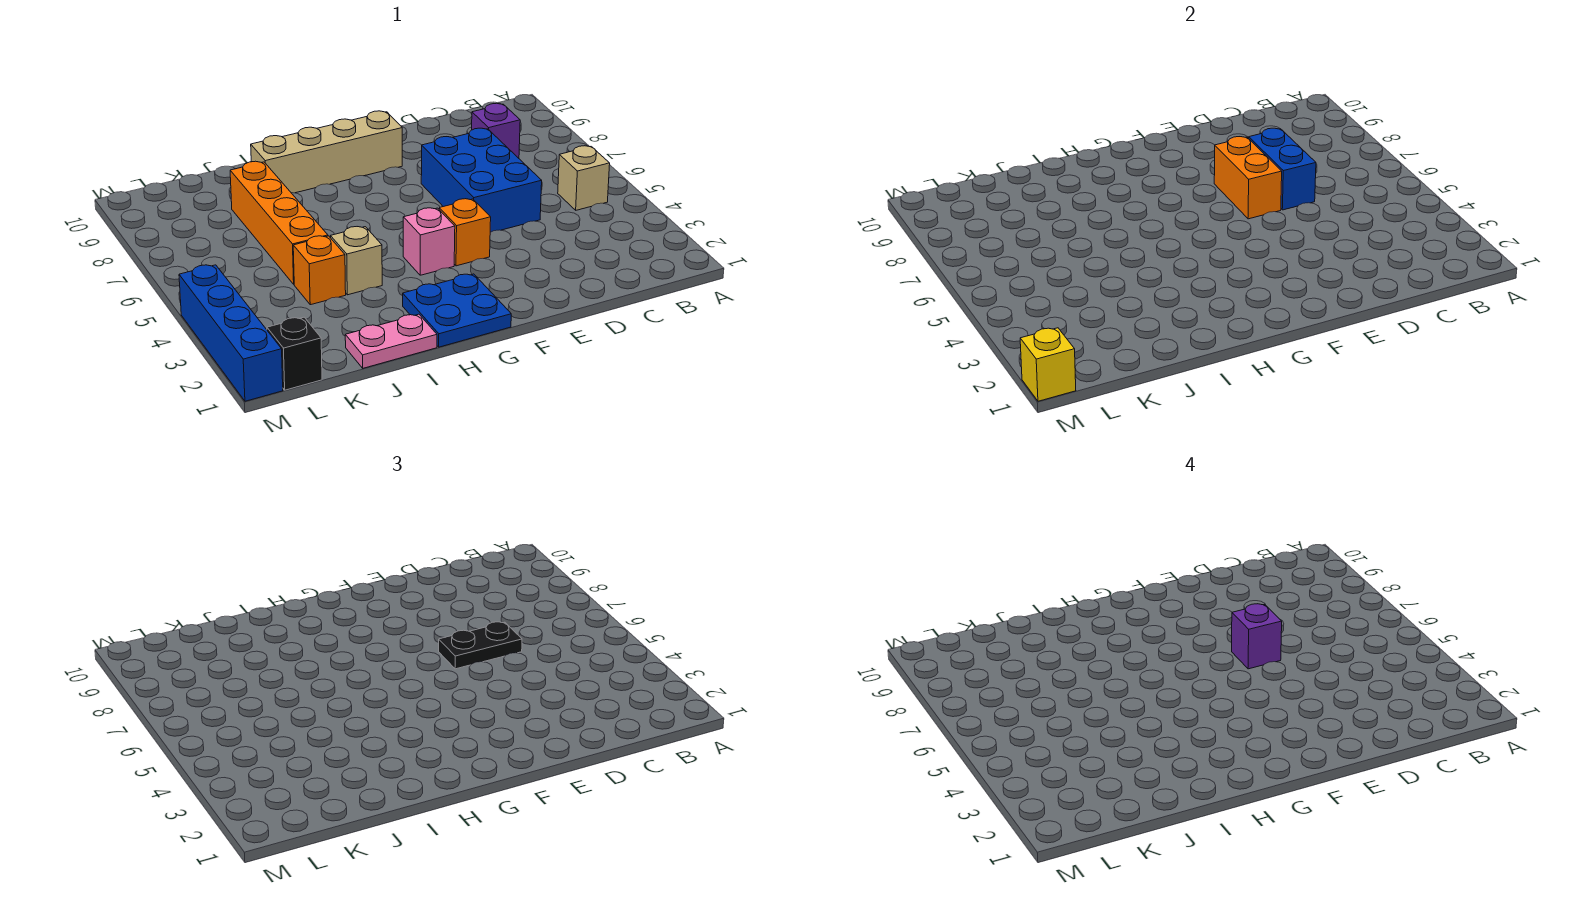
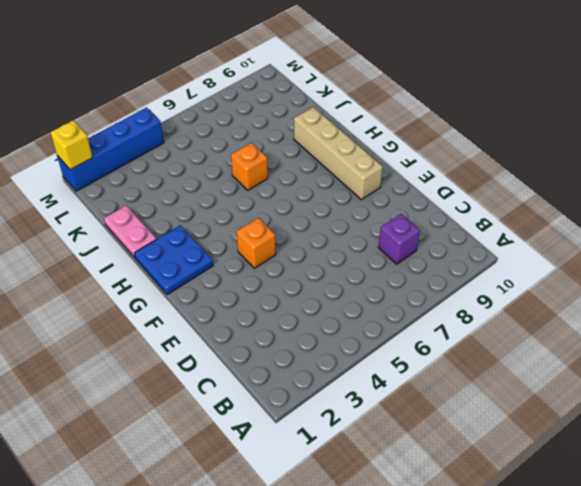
orange 1x1 brick [231,143,268,190] -> orange 1x1 brick moved to [293,236,346,305]
none -> tan 1x1 brick [558,146,610,210]
none -> blue 2x3 brick [421,128,542,232]
none -> pink 1x1 brick [403,208,455,275]

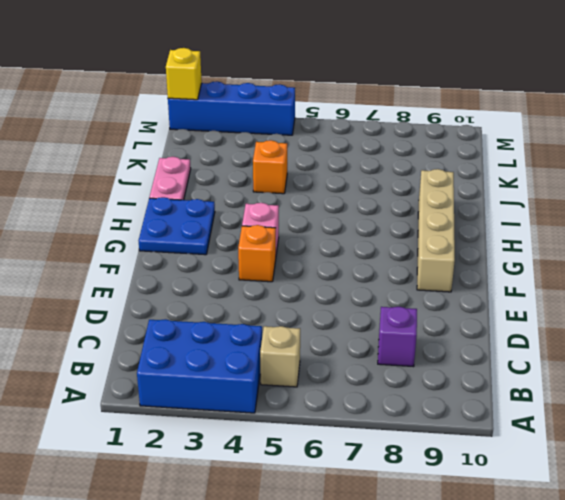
blue 2x3 brick [137,319,262,413] -> blue 2x3 brick moved to [421,128,542,232]
none -> tan 1x1 brick [331,227,382,295]
none -> orange 1x4 brick [230,161,328,284]
none -> black 1x1 brick [267,317,322,390]

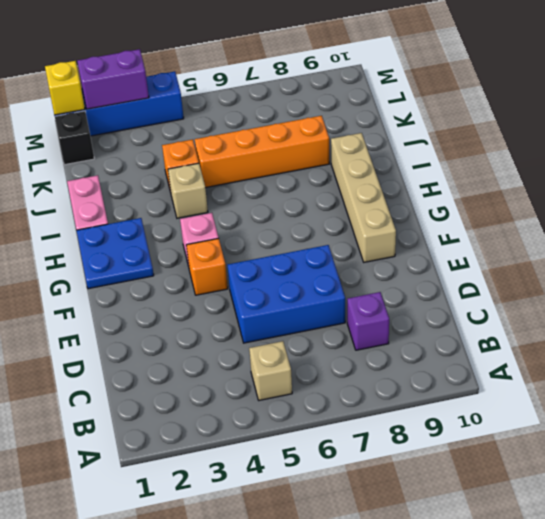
purple 1x2 brick [77,49,149,109] -> none
none -> blue 1x2 brick [1249,128,1316,210]
none -> orange 1x2 brick [1214,137,1282,219]
none -> black 1x2 plate [439,622,522,669]

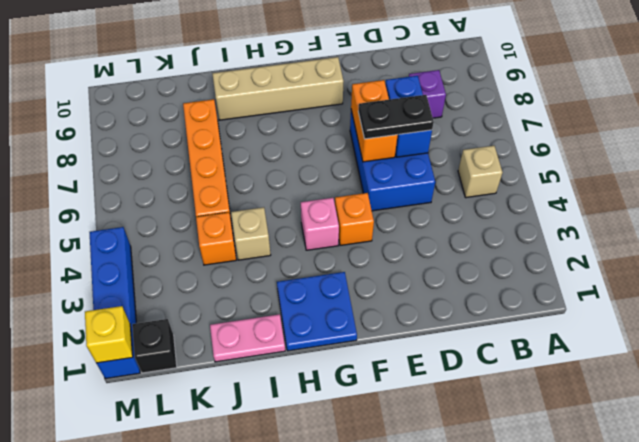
none -> purple 1x1 brick [1232,604,1282,669]

